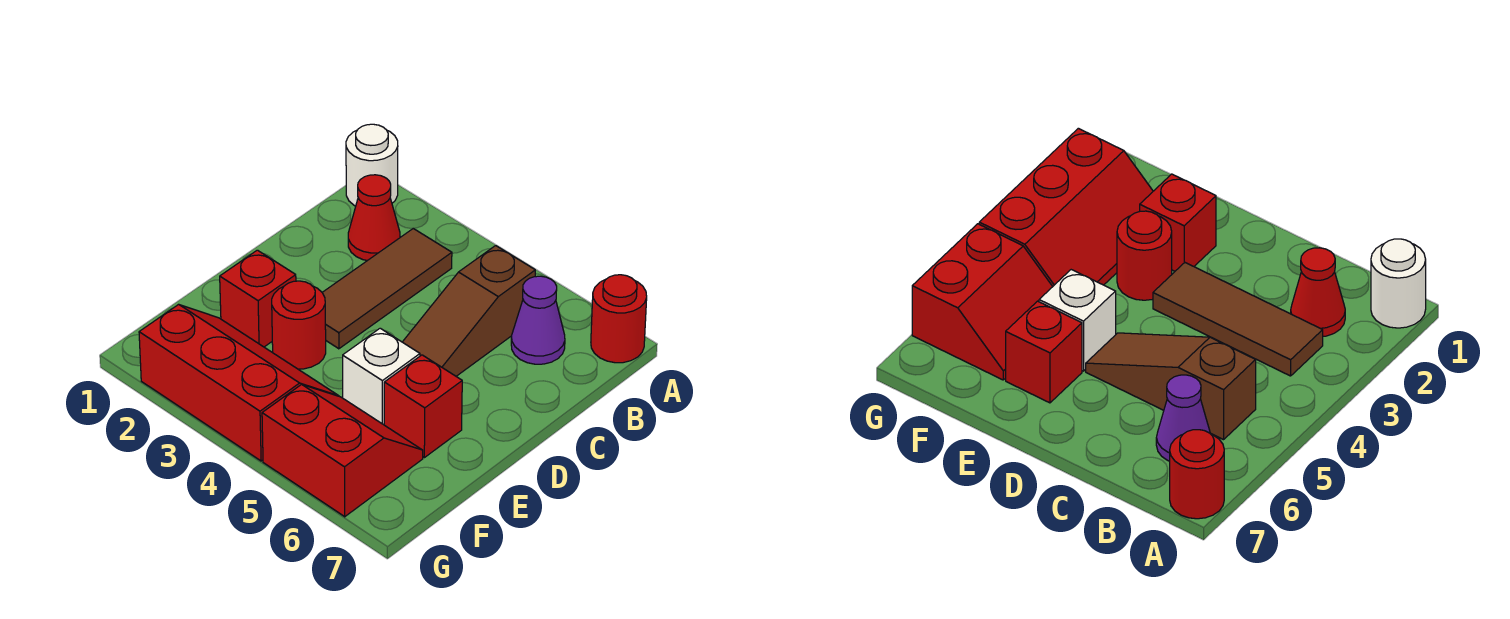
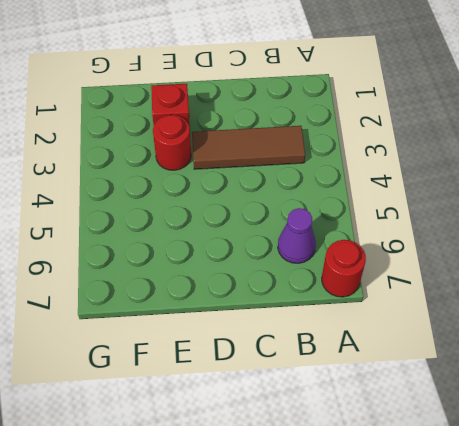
none -> white 1x1 round brick [346,124,398,206]
none -> red 1x1 cone [348,175,400,261]
none -> brown 1x3 slope [403,246,535,376]

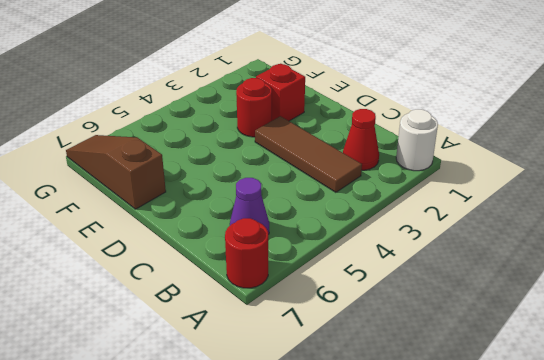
brown 1x3 slope [66,135,166,209] -> brown 1x3 slope moved to [403,246,535,376]
none -> white 1x1 brick [343,328,420,425]
none -> red 1x1 brick [384,355,462,458]
none -> red 2x3 slope [139,304,338,461]

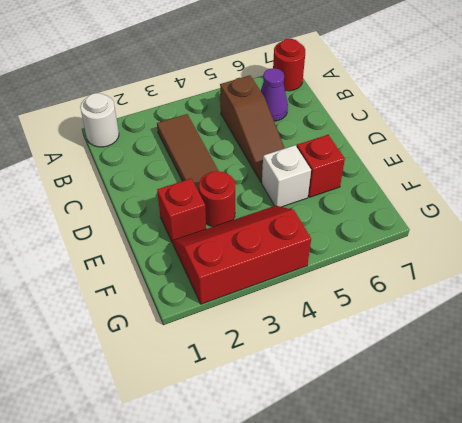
none -> red 1x1 cone [348,175,400,261]
none -> red 2x2 slope [262,384,423,517]

